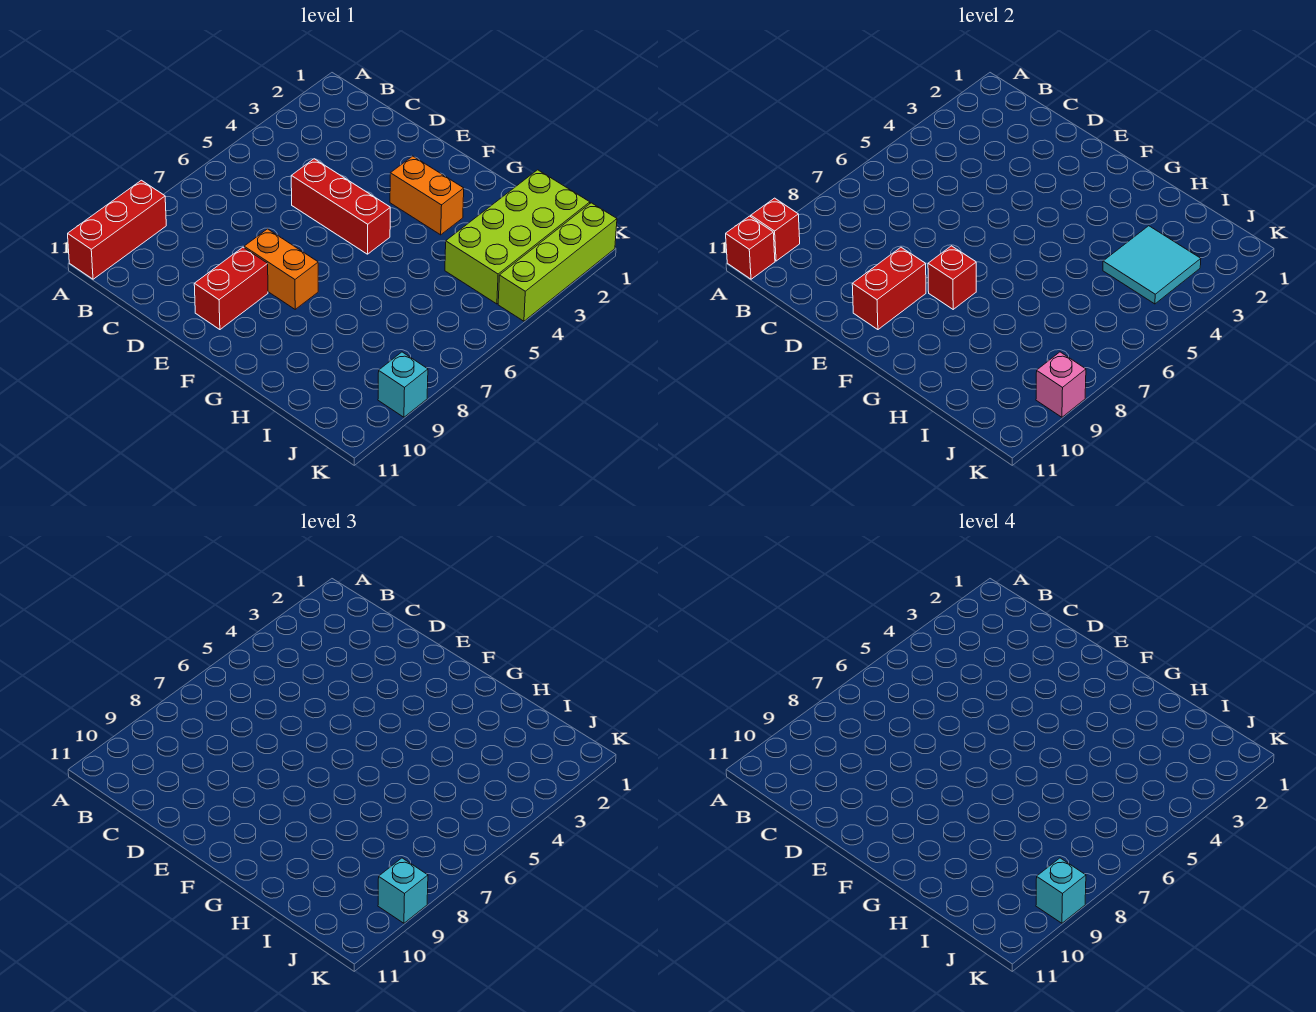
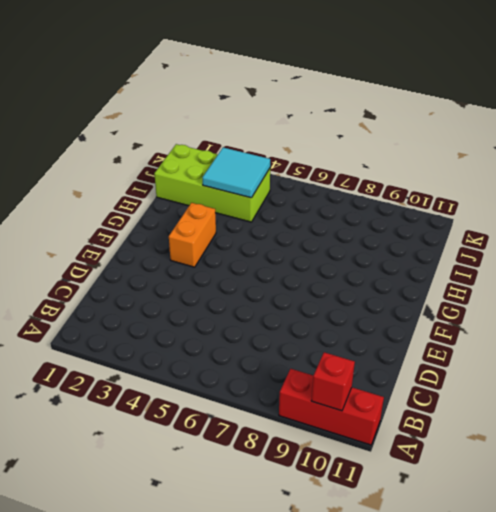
none -> red 1x3 brick [291,159,390,254]
none -> orange 1x2 brick [244,229,318,309]
none -> red 1x2 brick [194,247,268,330]

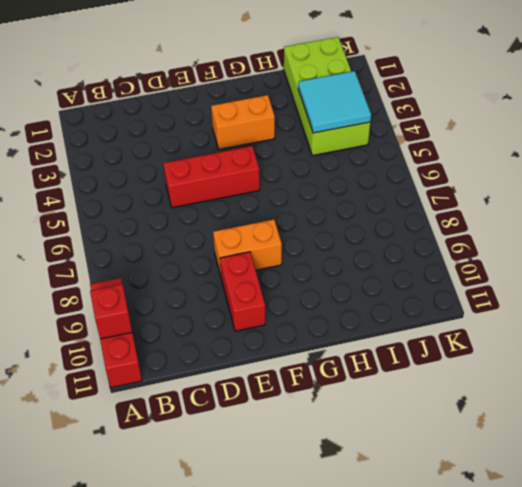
none -> lime 1x4 brick [498,203,617,321]
none -> cyan 1x1 brick [378,352,428,417]
none -> red 1x1 brick [726,216,775,279]

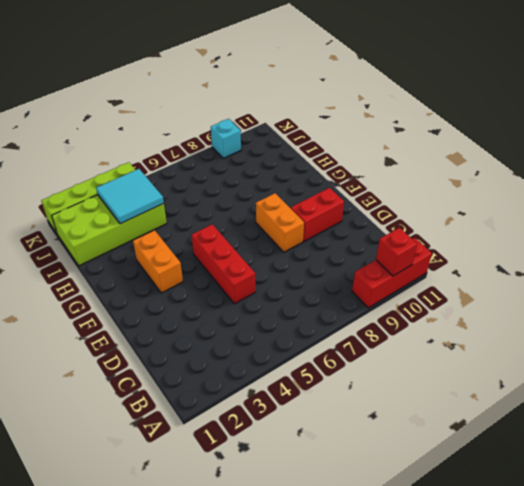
none -> red 1x1 brick [726,216,775,279]
none -> red 1x2 brick [852,247,926,330]
none -> red 1x1 brick [928,246,976,309]

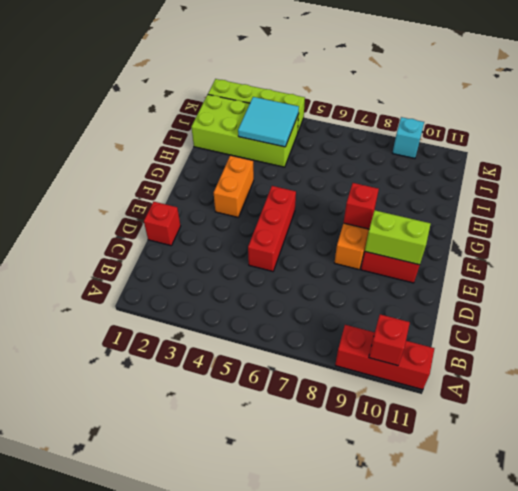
red 1x1 brick [144,202,181,246] -> red 1x1 brick moved to [726,216,775,279]
lime 1x2 brick [365,210,431,265] -> red 1x2 brick [852,247,926,330]
none -> pink 1x1 brick [1036,352,1086,417]
none -> cyan 1x1 brick [378,858,428,923]
none -> cyan 1x1 brick [1036,858,1086,923]

